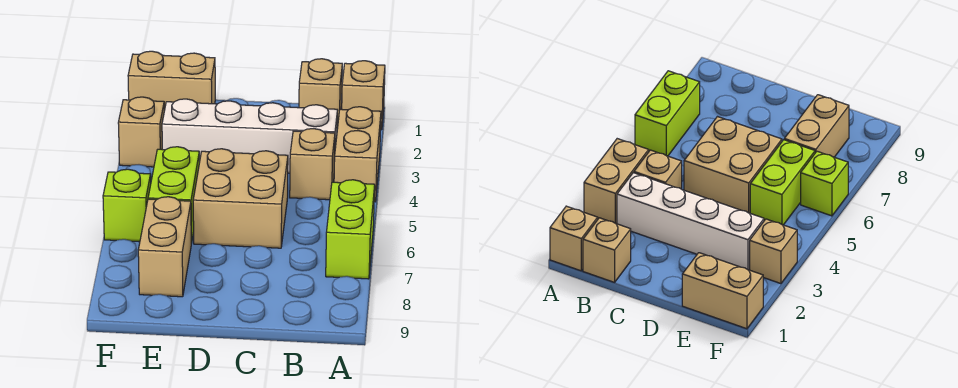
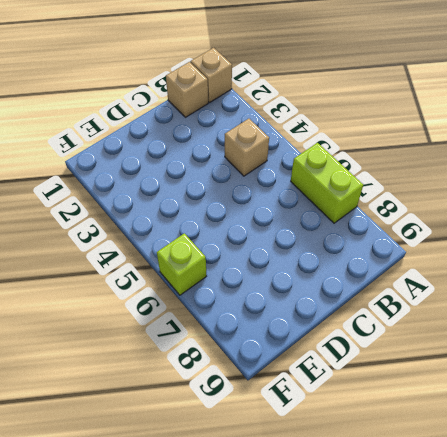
none -> tan 1x2 brick [334,107,381,202]
none -> white 1x4 brick [162,99,337,173]
none -> tan 2x2 brick [193,149,288,248]

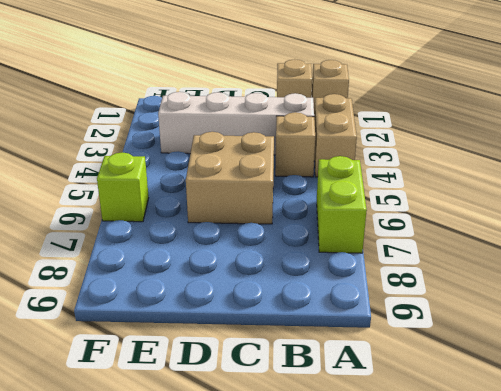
none -> tan 1x2 brick [128,51,215,111]
none -> lime 1x2 brick [148,147,199,244]
none -> tan 1x2 brick [138,197,191,297]

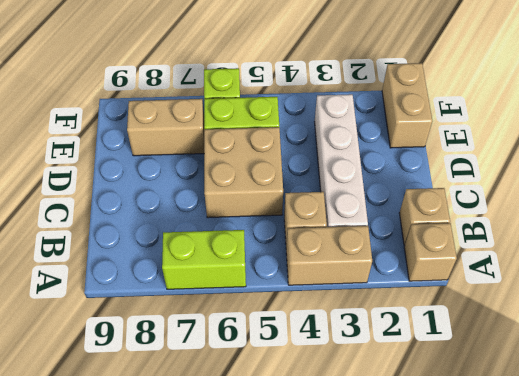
none -> tan 1x1 brick [118,97,164,167]

